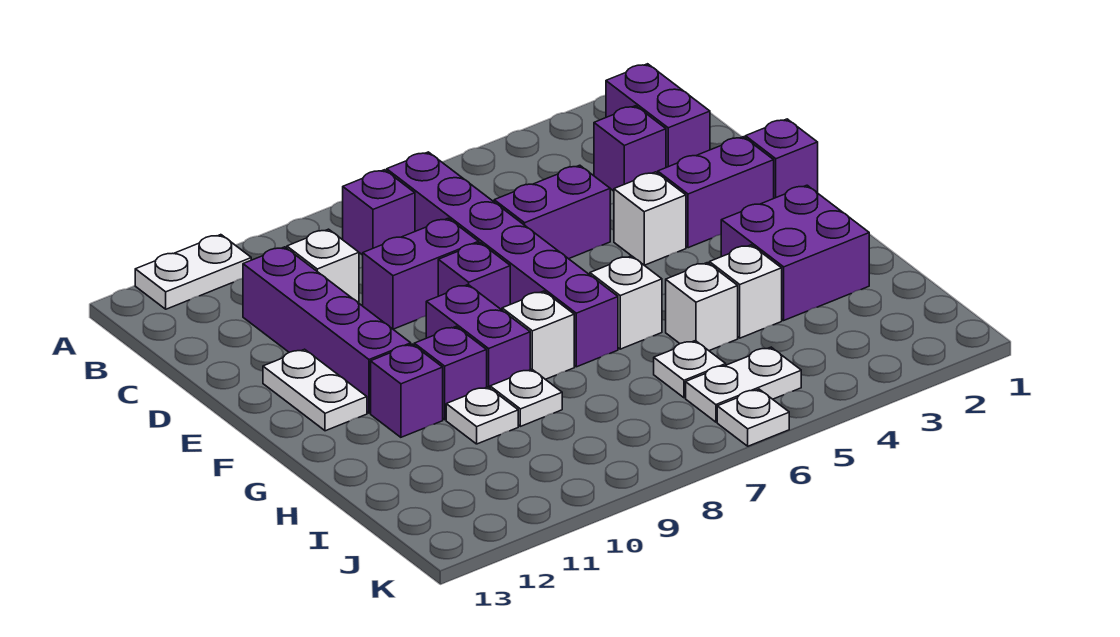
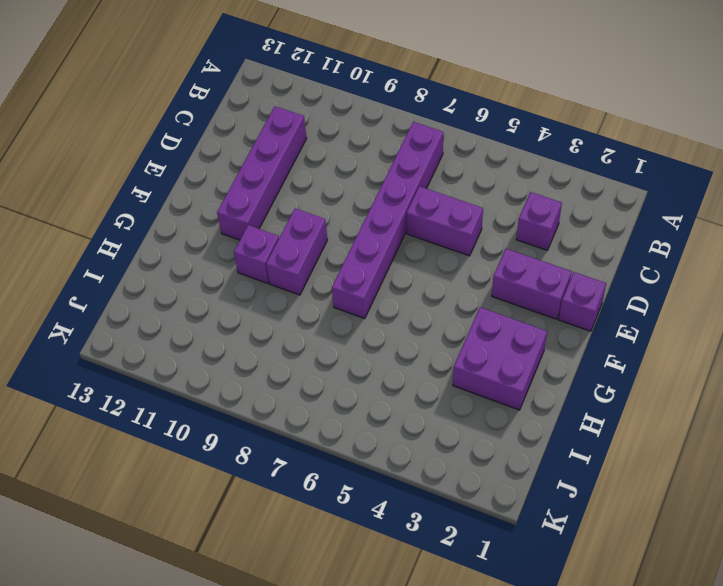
none -> white 1x2 plate [135,235,251,309]
none -> purple 1x2 brick [606,64,710,168]
none -> purple 1x1 brick [343,170,415,255]

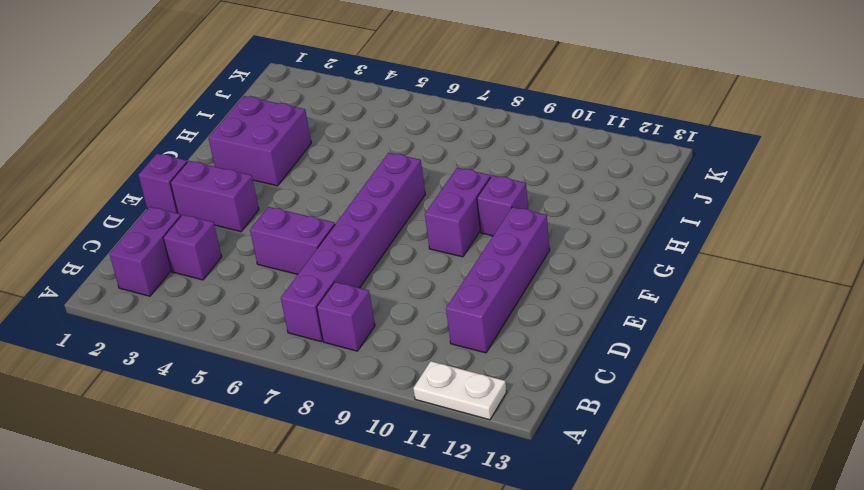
none -> white 1x1 brick [287,229,359,303]
none -> purple 1x2 brick [363,218,479,329]
none -> white 1x1 brick [614,172,686,265]

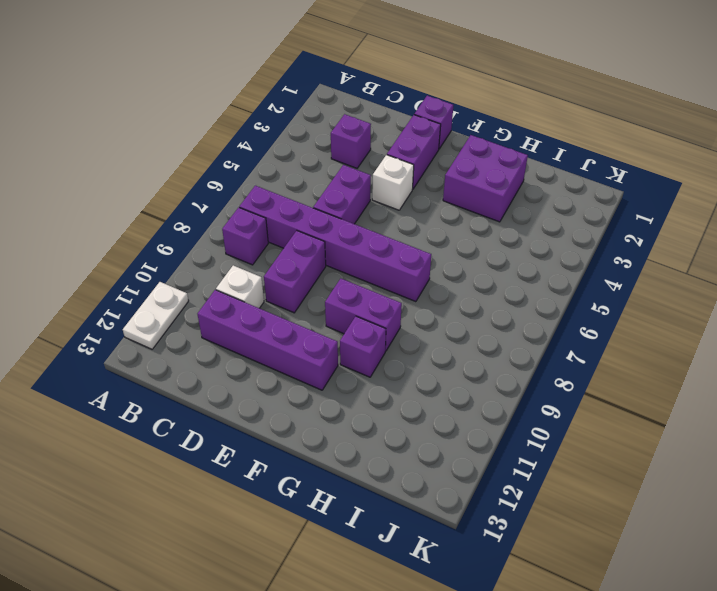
none -> purple 1x2 brick [606,64,710,168]
none -> purple 1x1 brick [438,243,510,310]
none -> white 1x2 plate [263,349,367,431]

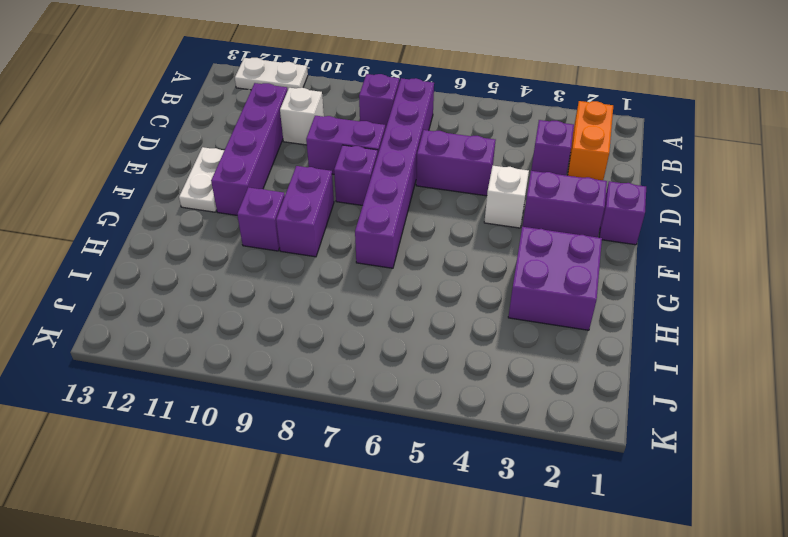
orange 1x2 brick [568,101,613,180] -> purple 1x2 brick [606,64,710,168]
none -> white 1x1 brick [590,256,662,349]
none -> white 1x1 brick [502,291,574,379]
none -> purple 1x1 brick [371,344,443,437]

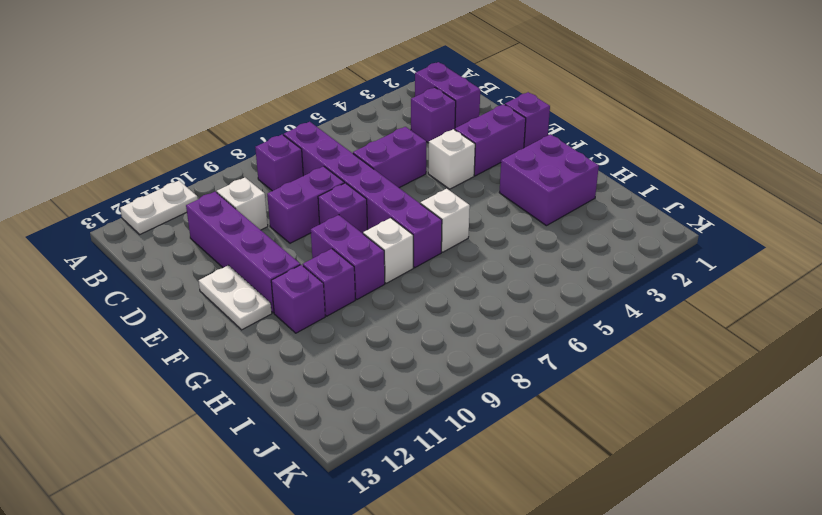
none -> white 1x1 brick [709,245,782,338]
none -> white 1x1 brick [666,263,738,351]
none -> white 1x1 plate [490,369,562,426]

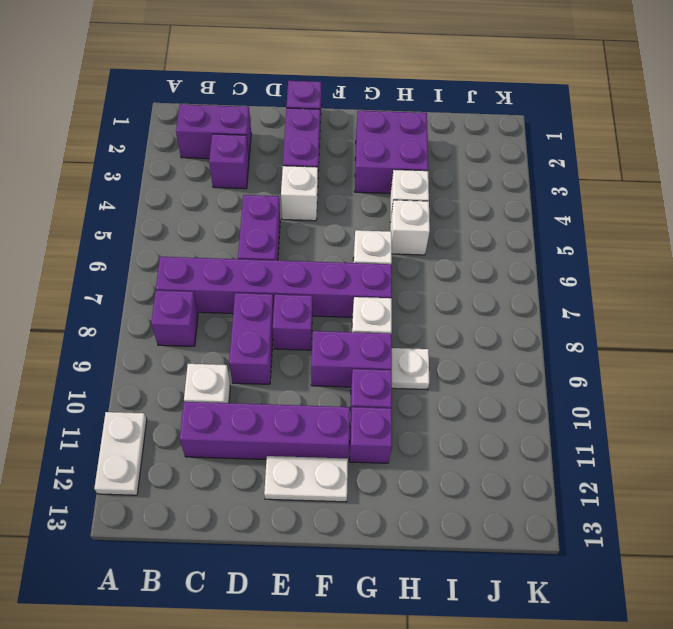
none -> white 1x1 plate [446,387,518,444]
none -> white 1x1 plate [654,341,726,398]
none -> white 1x2 plate [686,347,801,422]

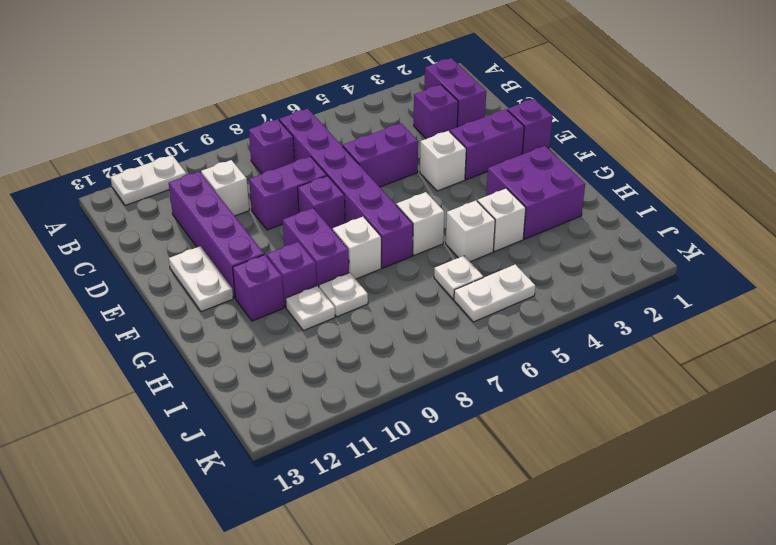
none -> white 1x1 plate [717,389,789,446]

